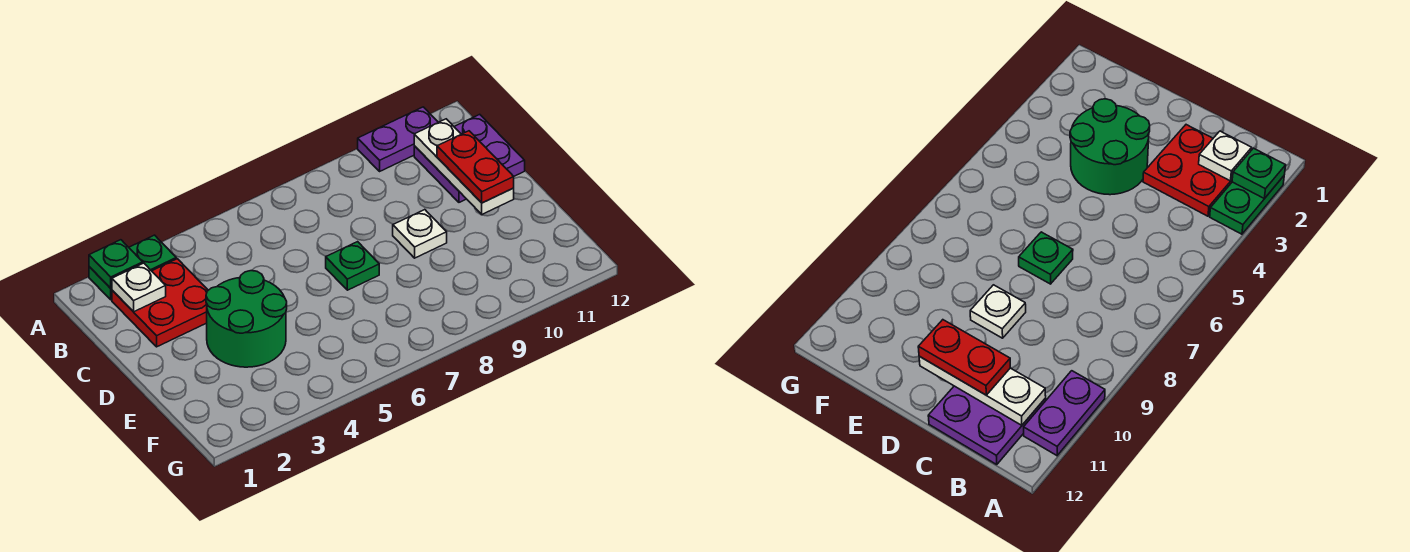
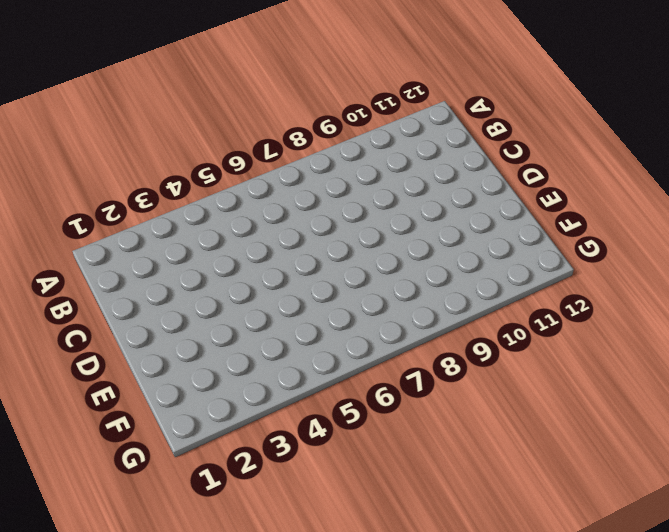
none -> green 1x2 plate [89,235,176,300]
none -> purple 1x2 plate [358,107,438,171]

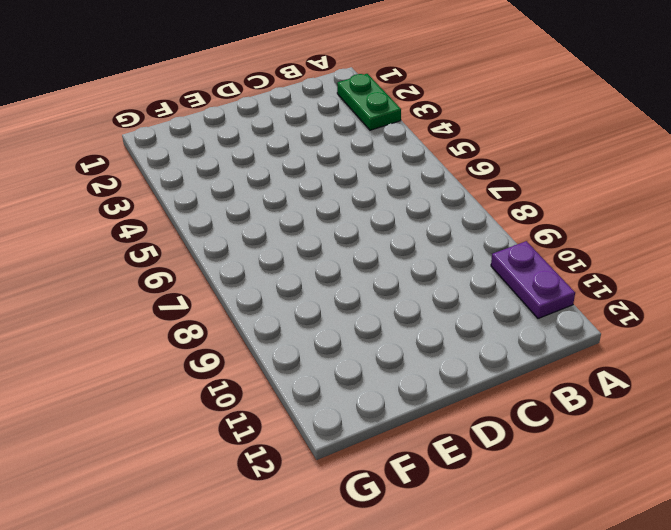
none -> red 2x2 plate [112,259,208,347]
none -> purple 2x2 plate [414,114,525,202]

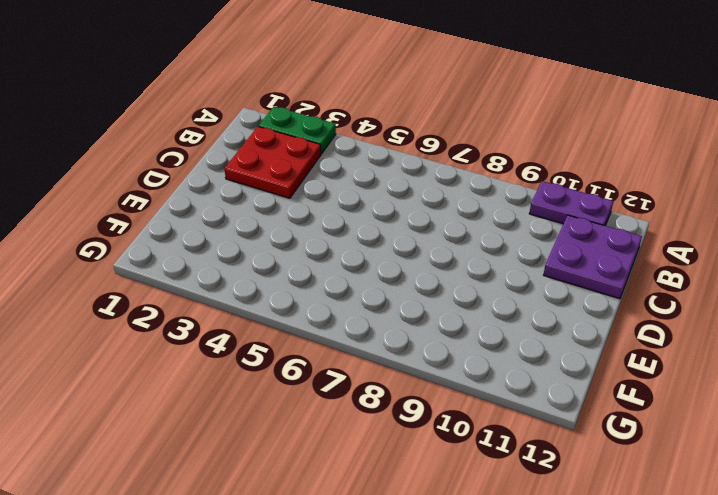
none -> green 2x2 round brick [206,271,287,367]
none -> green 1x1 plate [326,242,379,290]

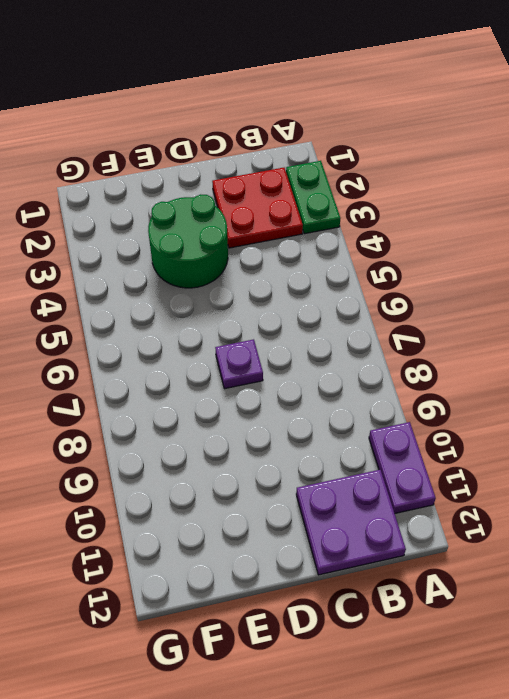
purple 1x1 plate [215,339,263,389] -> green 1x1 plate [326,242,379,290]
none -> white 1x1 plate [393,210,447,258]
none -> green 1x1 plate [89,240,143,288]

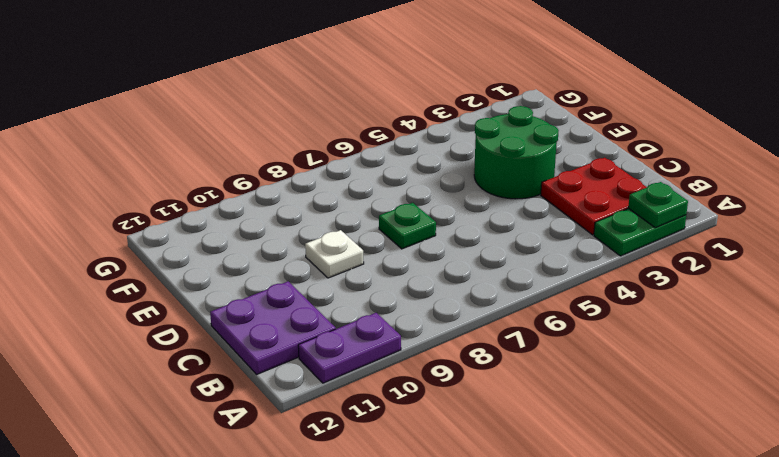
none -> white 1x1 plate [112,263,166,312]
none -> white 1x3 plate [414,119,514,214]

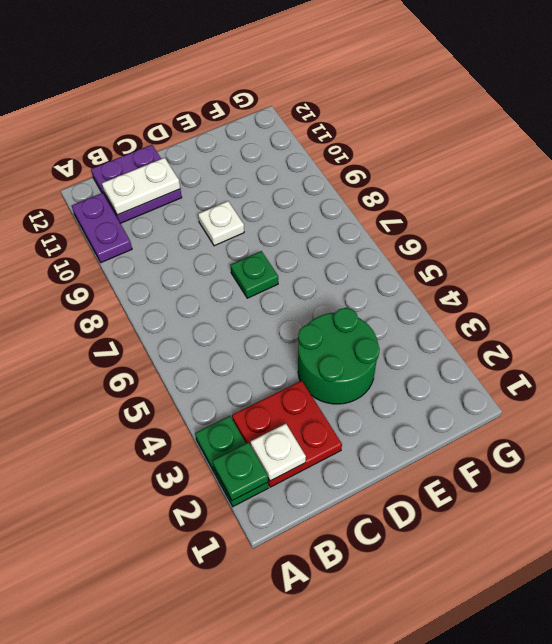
white 1x2 plate [102,158,180,215] -> white 1x3 plate [414,119,514,214]
none -> red 1x2 plate [437,131,514,203]

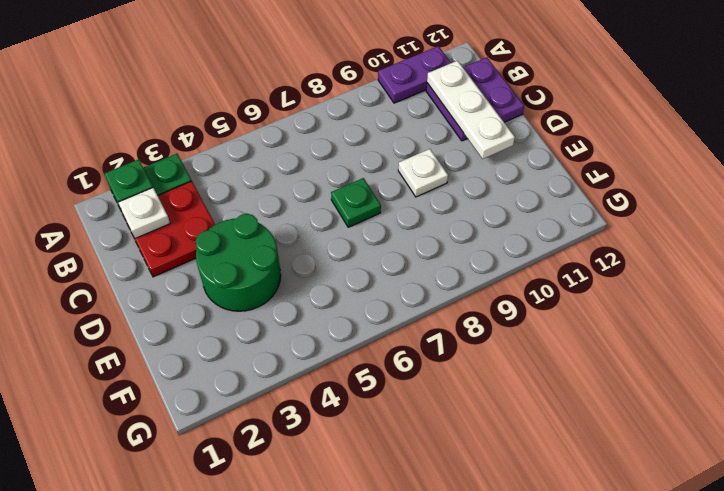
none -> red 1x2 plate [437,131,514,203]

